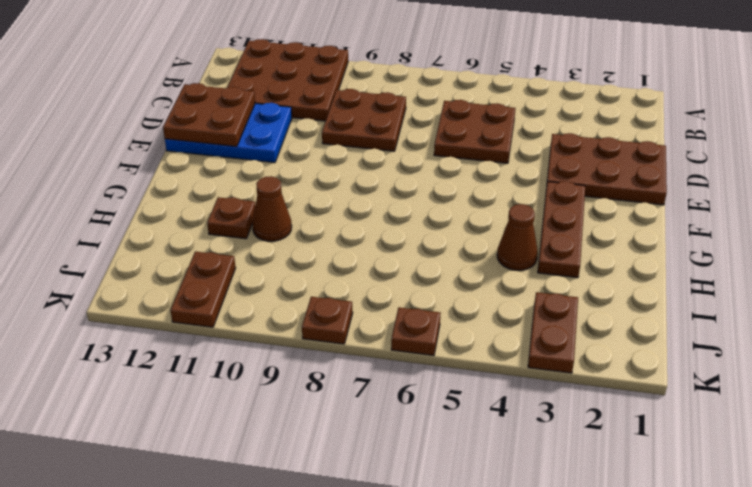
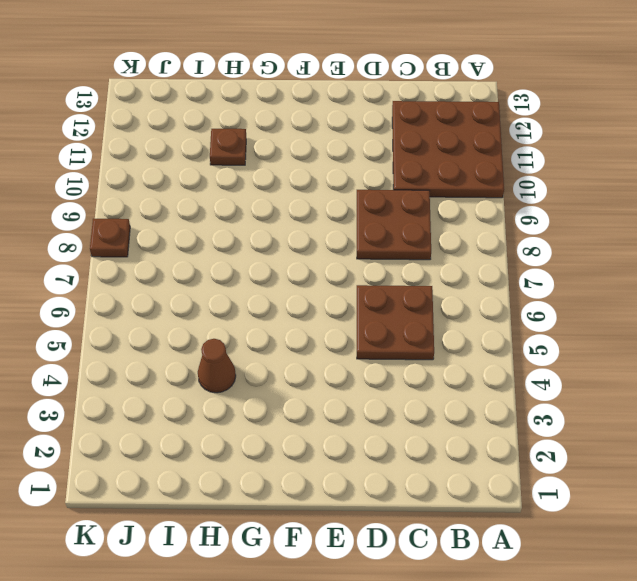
none -> brown 2x3 plate [547,133,667,205]
none -> blue 2x3 plate [165,103,292,163]
none -> brown 1x3 plate [538,181,585,278]

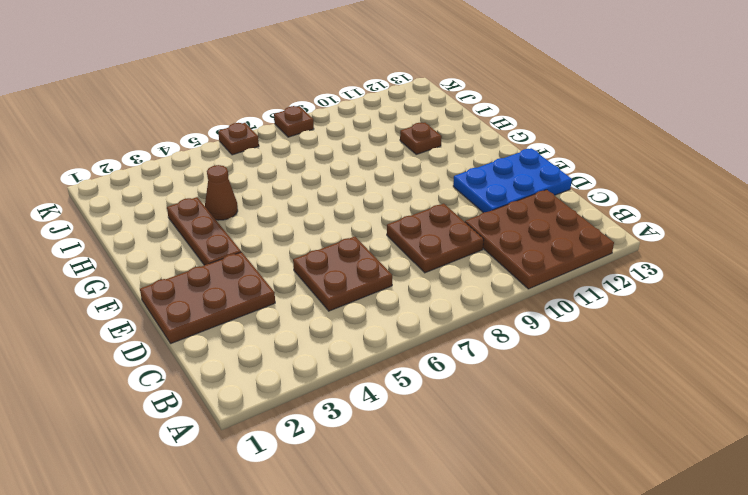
none -> brown 1x1 cone [252,176,292,241]
none -> brown 1x2 plate [528,292,578,373]
none -> brown 1x2 plate [170,252,236,327]

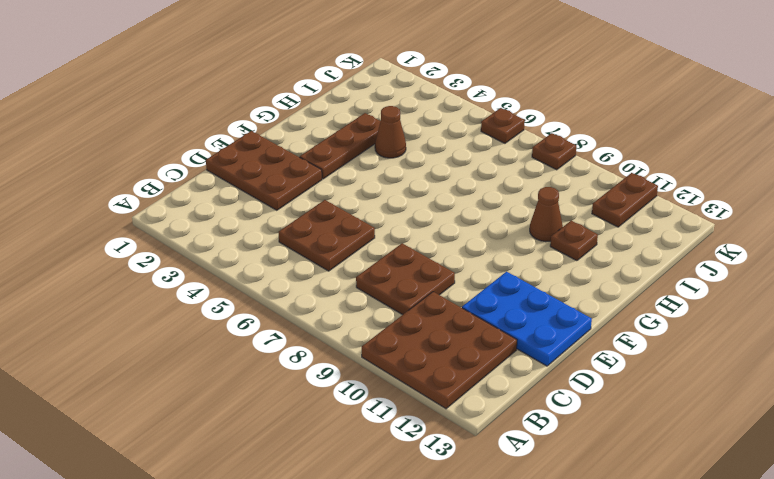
none -> brown 1x2 plate [528,292,578,373]
none -> brown 2x2 plate [163,83,255,146]

